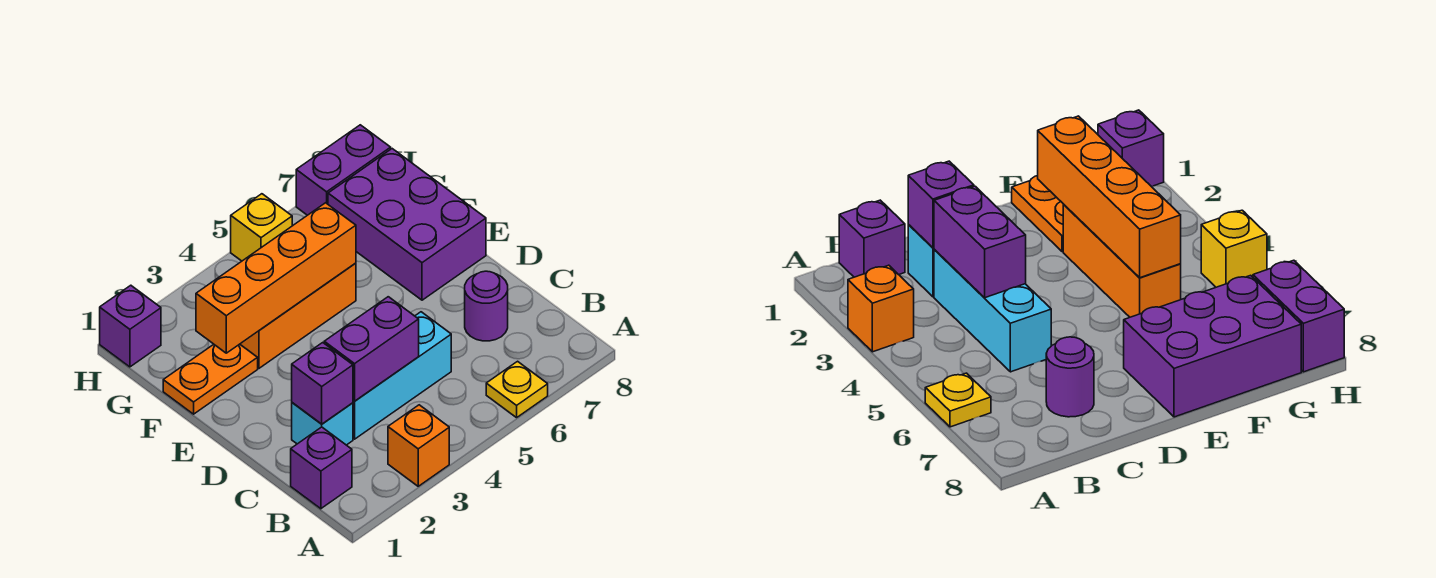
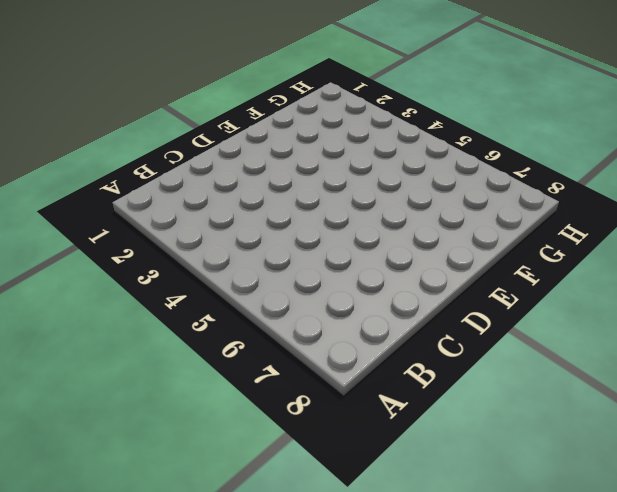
none -> orange 1x1 brick [388,405,449,486]
none -> yellow 1x1 plate [486,361,548,418]
none -> purple 1x1 brick [291,427,352,509]

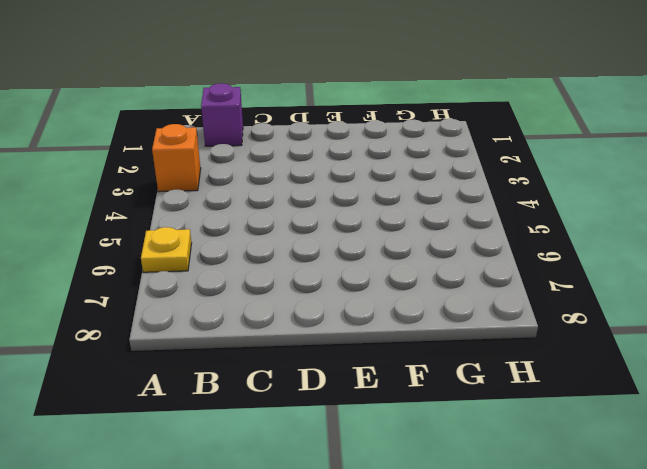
none -> cyan 1x1 brick [292,403,353,445]
none -> cyan 1x3 brick [353,312,451,439]
none -> purple 1x1 round brick [465,271,508,341]

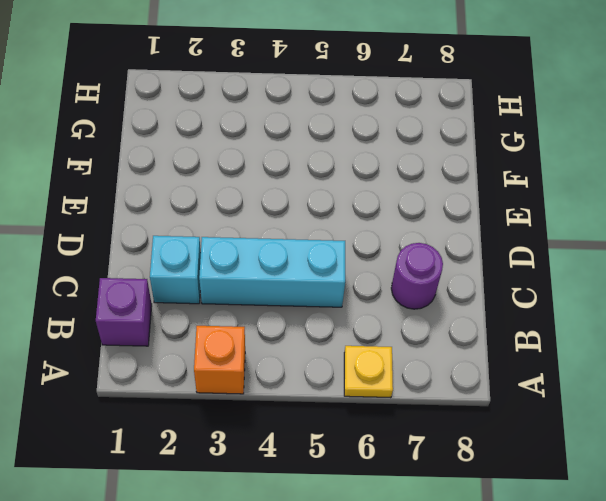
none -> purple 2x3 brick [328,149,486,300]
none -> orange 1x2 plate [163,344,258,414]
none -> orange 1x3 brick [240,263,356,368]

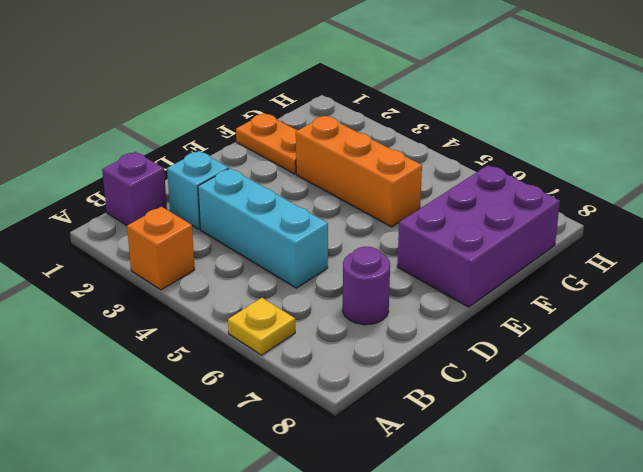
none -> purple 1x1 brick [100,285,161,367]
none -> yellow 1x1 brick [231,194,292,261]
none -> purple 1x2 brick [296,125,391,215]

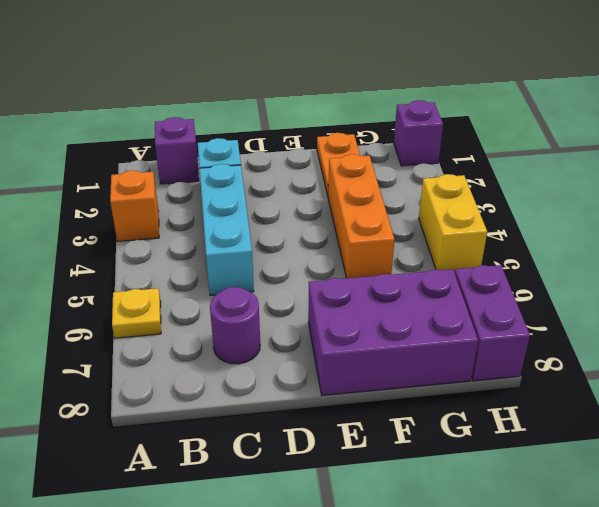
yellow 1x2 brick [419,174,487,273] -> yellow 1x1 brick [231,194,292,261]
none -> purple 1x1 brick [292,343,353,424]
none -> purple 1x2 brick [324,297,419,401]
none -> orange 1x4 brick [196,203,356,353]

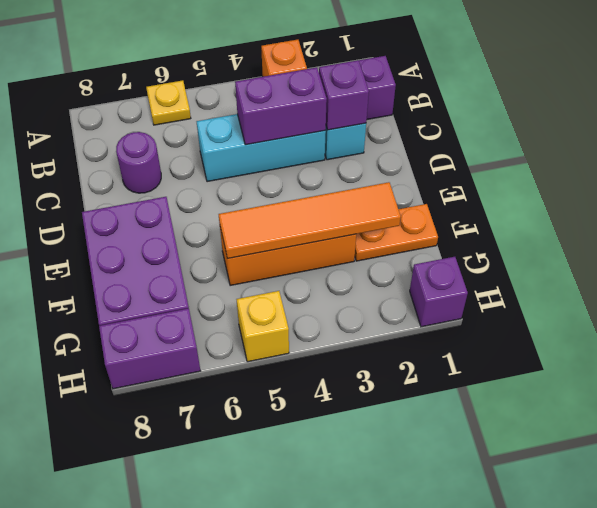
orange 1x4 tile [219,182,401,259] -> orange 1x4 brick [196,203,356,353]

